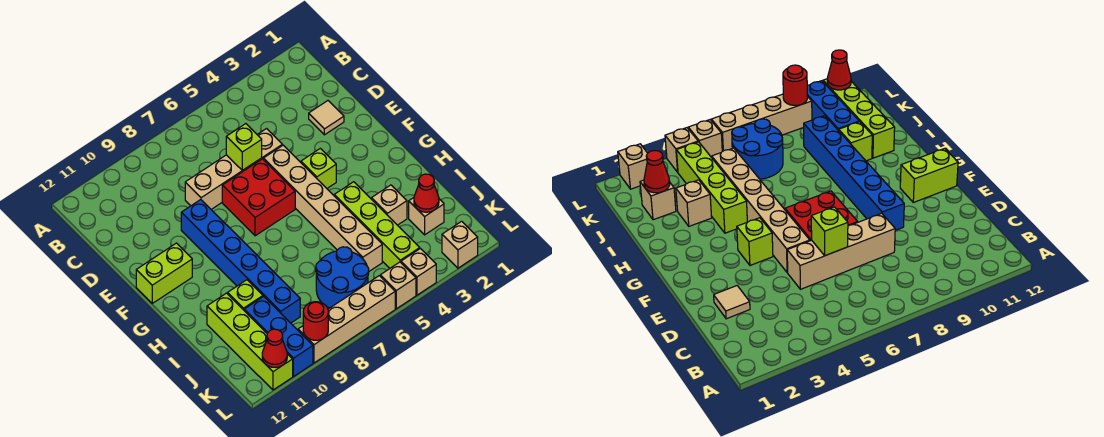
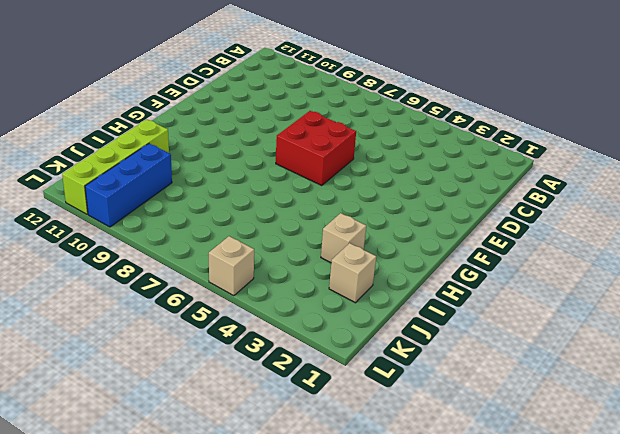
none -> tan 1x1 tile [309,101,344,135]
none -> tan 1x4 brick [185,129,282,209]
none -> tan 1x6 brick [264,145,382,271]

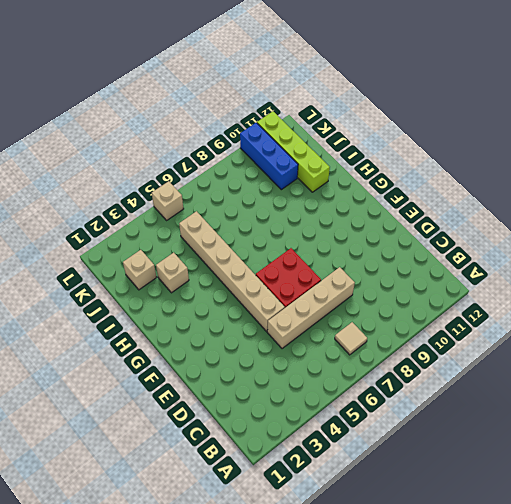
tan 1x1 tile [335,322,367,355] -> tan 1x1 tile moved to [309,101,344,135]
none -> blue 1x6 brick [181,200,300,323]
none -> lime 1x1 brick [301,148,336,188]
none -> lime 1x2 brick [136,243,192,303]

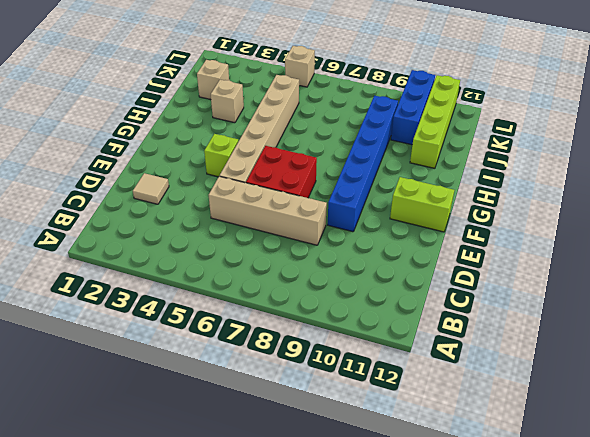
none -> lime 1x4 brick [334,182,420,268]
none -> lime 1x1 brick [228,280,263,310]
none -> blue 2x2 round brick [316,247,369,308]

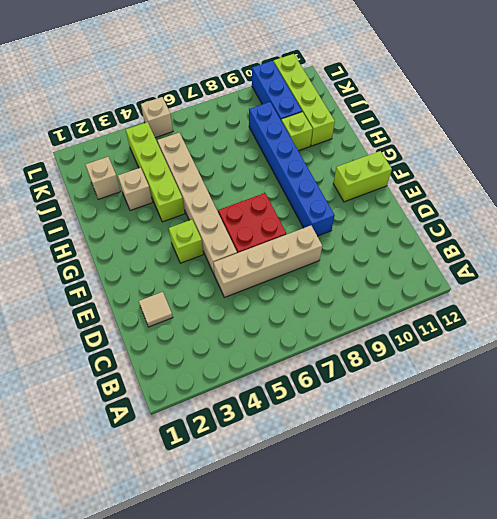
none -> blue 2x2 round brick [316,247,369,308]
none -> tan 1x1 brick [442,221,478,268]
none -> tan 1x1 brick [401,249,436,295]

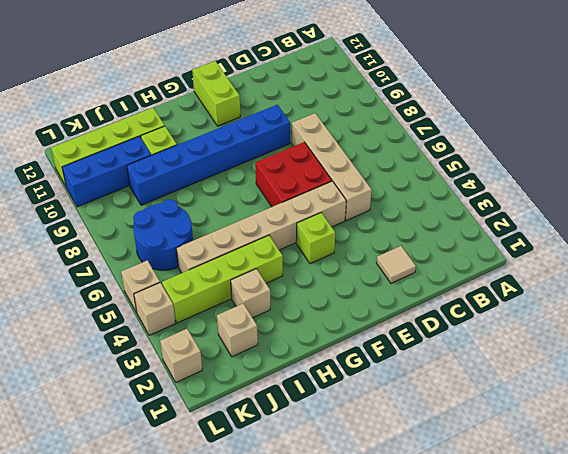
none -> tan 1x4 brick [298,276,395,363]
none -> lime 1x1 brick [226,124,262,170]
none -> red 1x1 cone [414,174,439,212]

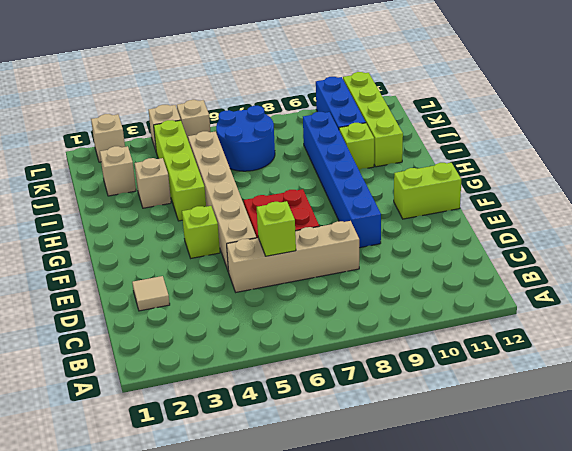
none -> tan 1x4 brick [298,276,395,363]
none -> red 1x1 cone [414,174,439,212]
none -> red 1x1 round brick [303,302,328,340]

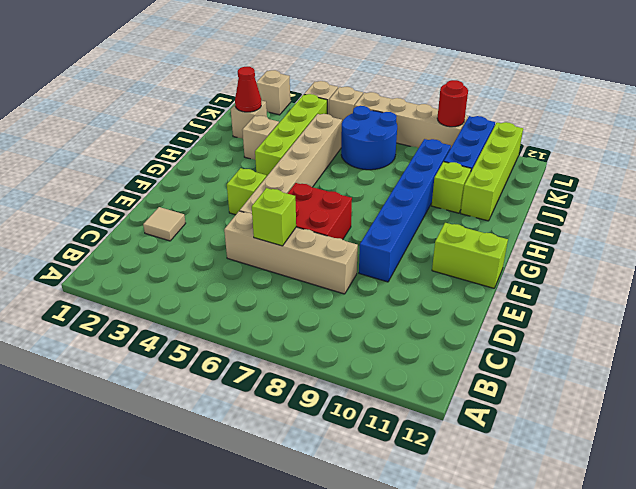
none -> red 1x1 cone [262,329,287,367]

